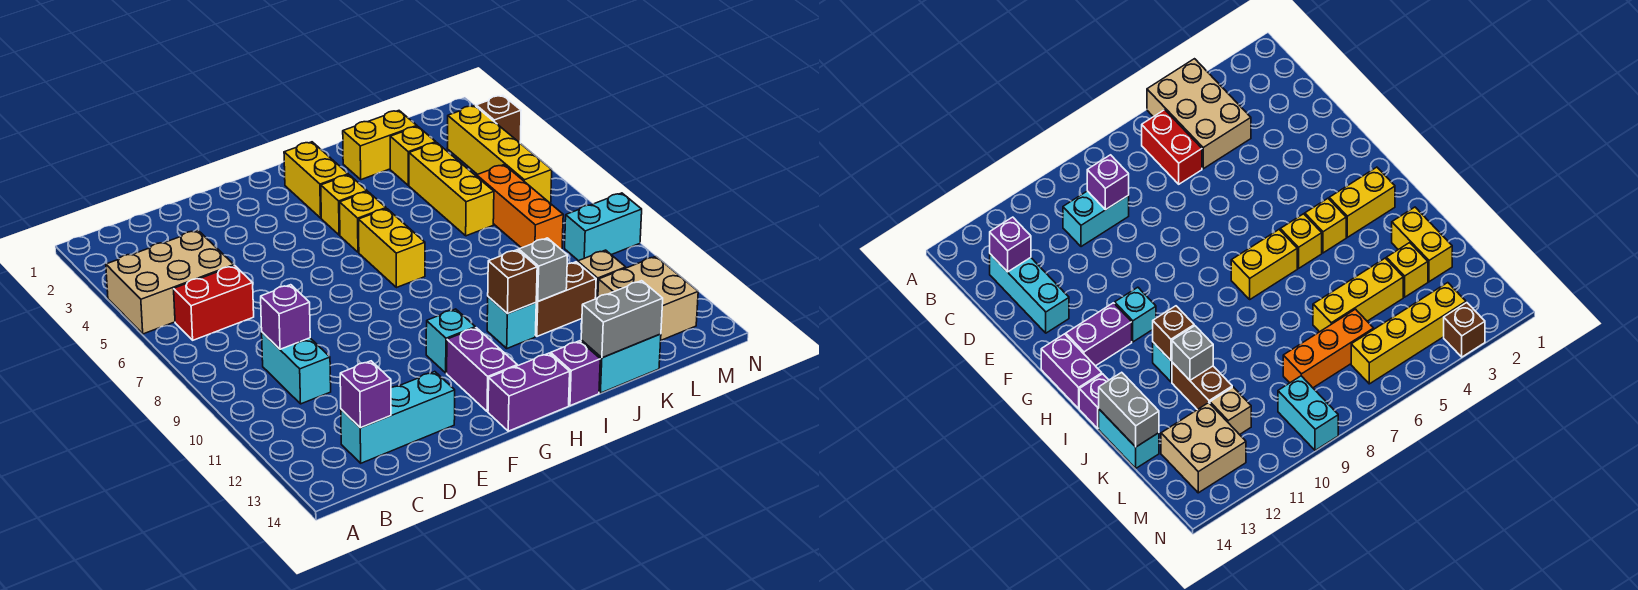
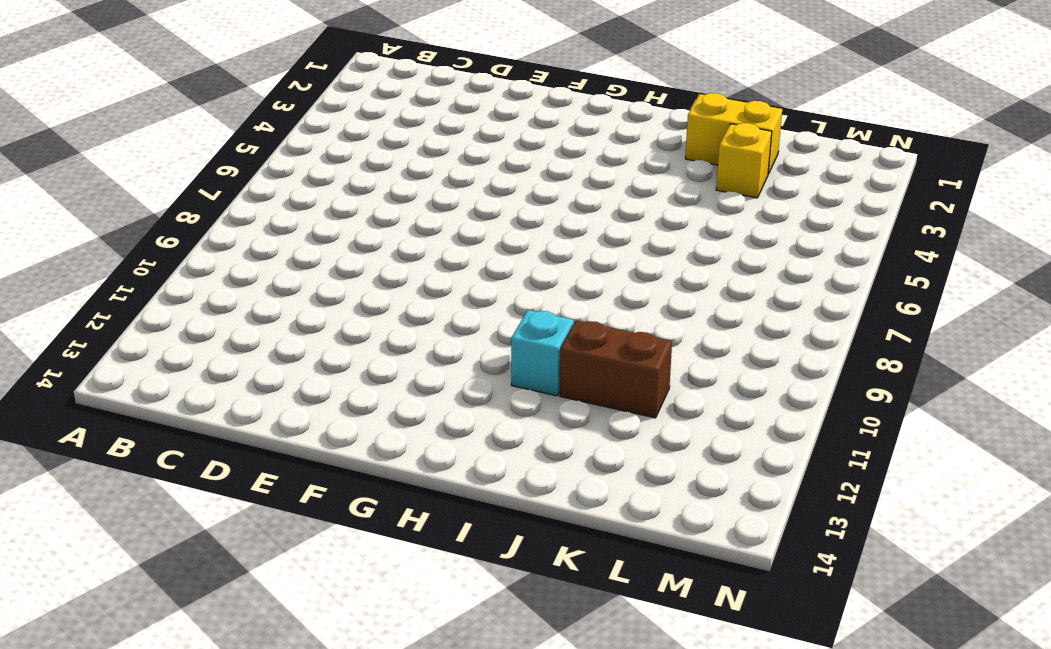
none -> tan 2x3 brick [106,230,234,334]
none -> red 1x2 brick [174,266,254,340]
none -> cyan 1x2 brick [262,332,331,404]

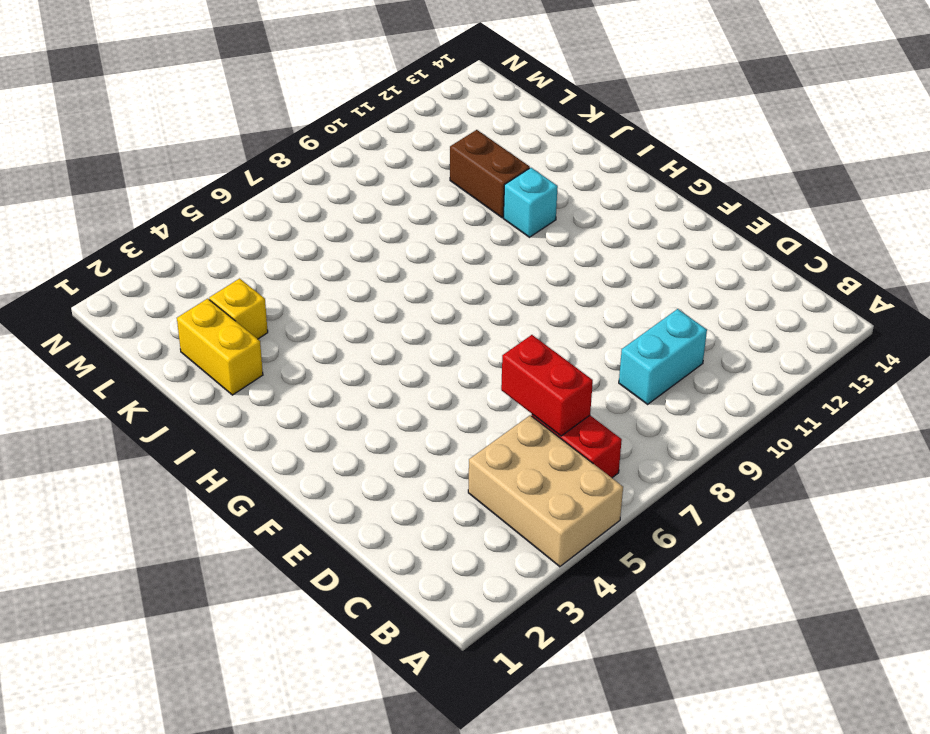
red 1x2 brick [501,335,593,436] -> none
none -> cyan 1x3 brick [341,372,455,463]
none -> cyan 1x1 brick [426,309,475,373]
none -> purple 1x2 brick [447,328,517,412]

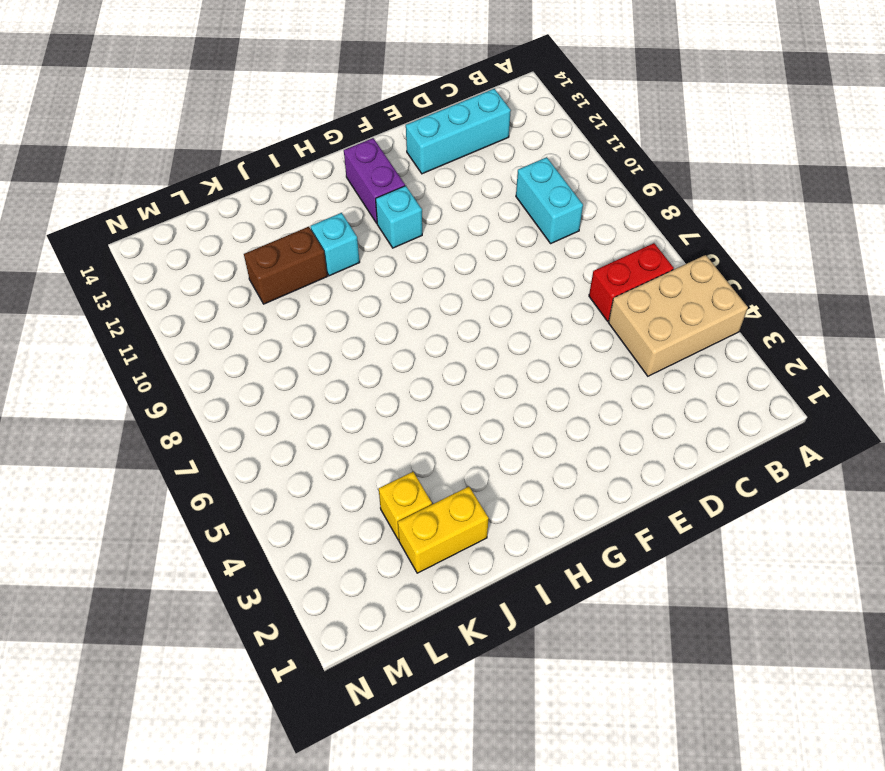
none -> purple 1x2 brick [488,353,570,431]
none -> yellow 1x2 brick [284,142,348,218]
none -> yellow 1x1 brick [321,175,367,235]

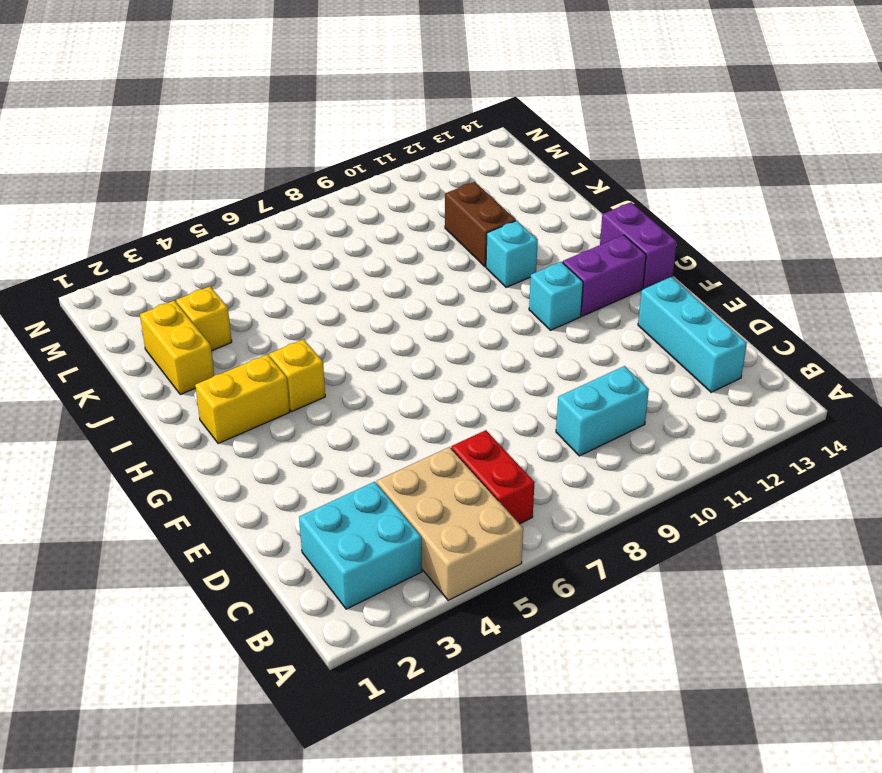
cyan 2x2 brick [299,482,422,609] -> none
none -> yellow 1x1 brick [340,192,386,252]
none -> yellow 1x2 brick [359,209,425,288]
none -> purple 1x1 brick [551,341,600,406]

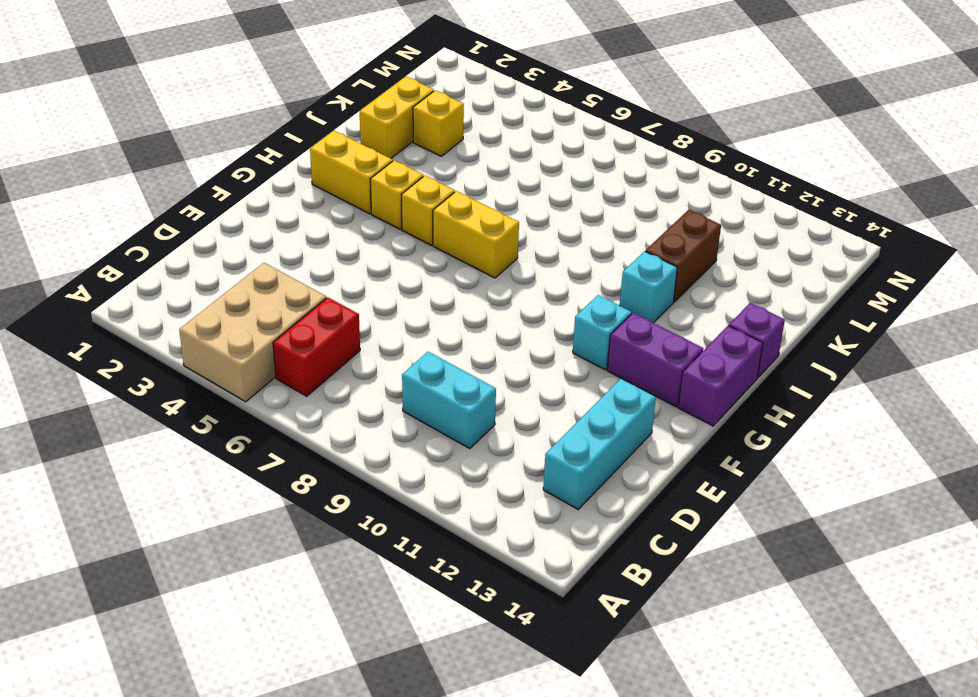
none -> cyan 1x2 brick [581,334,661,393]
none -> yellow 1x3 brick [409,143,494,236]
none -> orange 1x3 brick [477,165,563,249]

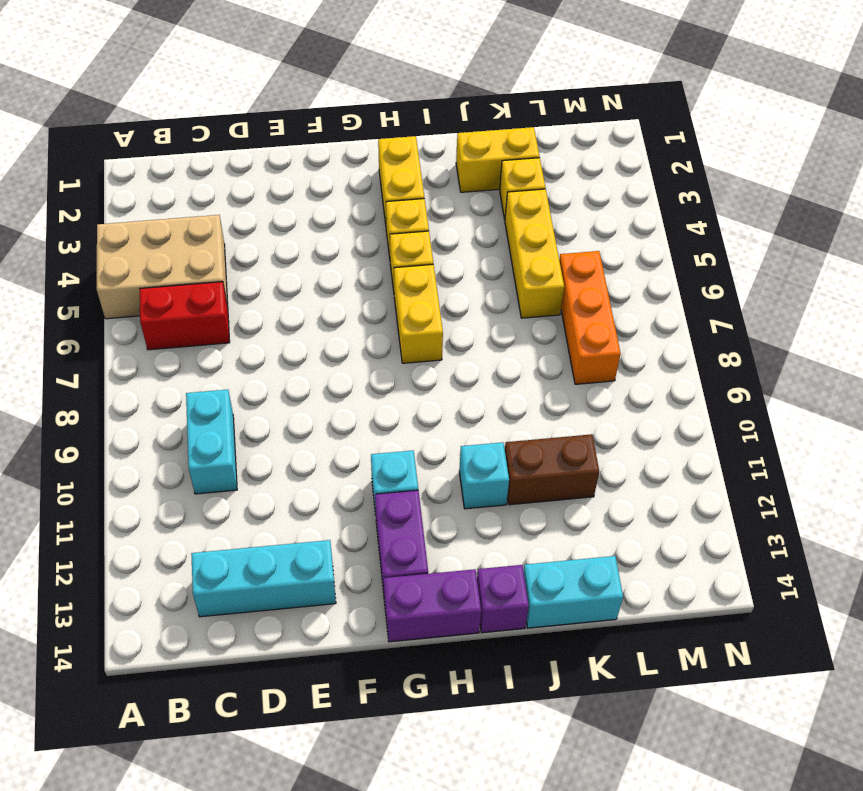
none -> tan 1x1 brick [578,250,626,299]
none -> tan 2x2 brick [598,256,698,340]
none -> yellow 1x4 brick [447,106,552,204]

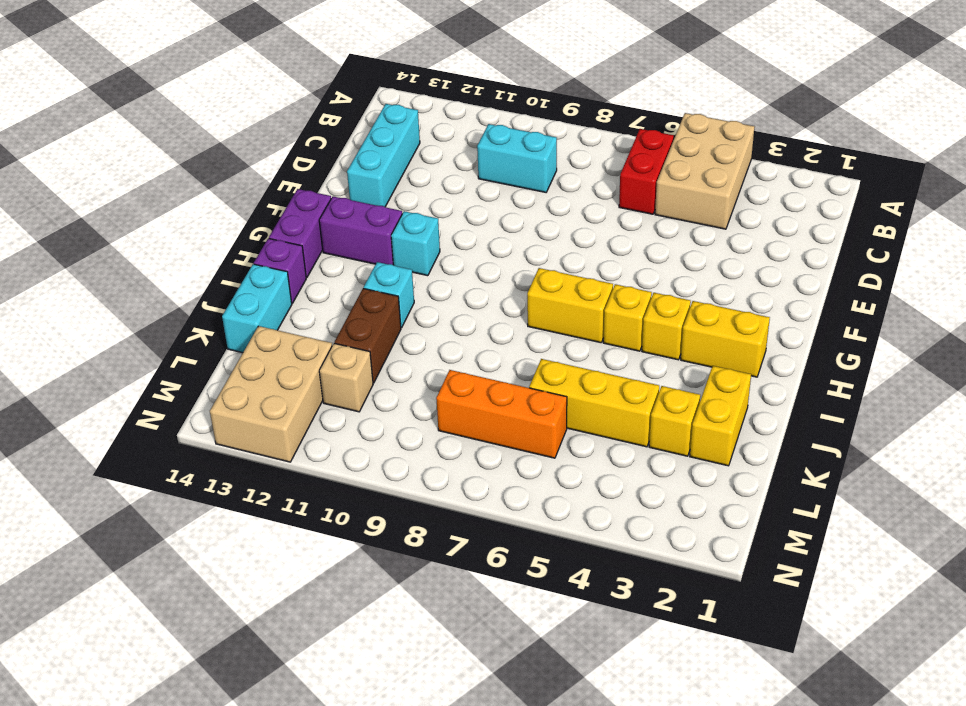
tan 2x3 brick [210,326,332,462] -> tan 2x2 brick [598,256,698,340]
none -> yellow 1x4 brick [447,106,552,204]
none -> cyan 1x2 brick [565,193,642,261]
none -> brown 1x1 brick [476,95,521,143]

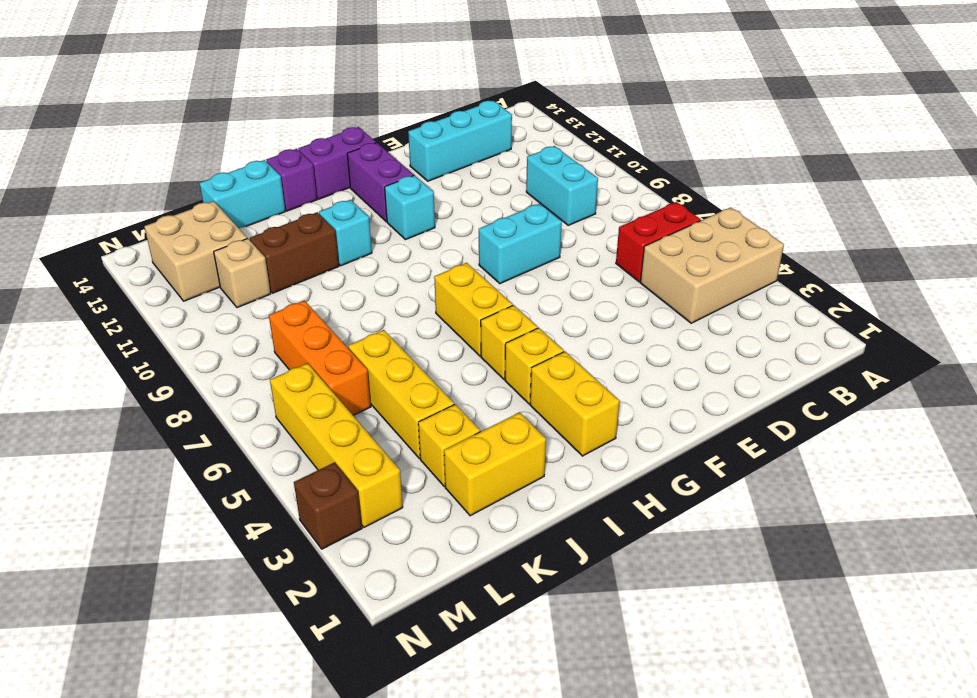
cyan 1x2 brick [479,204,562,284] -> cyan 1x2 brick moved to [565,193,642,261]
none -> purple 1x1 brick [261,285,310,349]
none -> purple 1x1 brick [340,361,391,428]
none -> brown 1x1 brick [488,250,537,314]

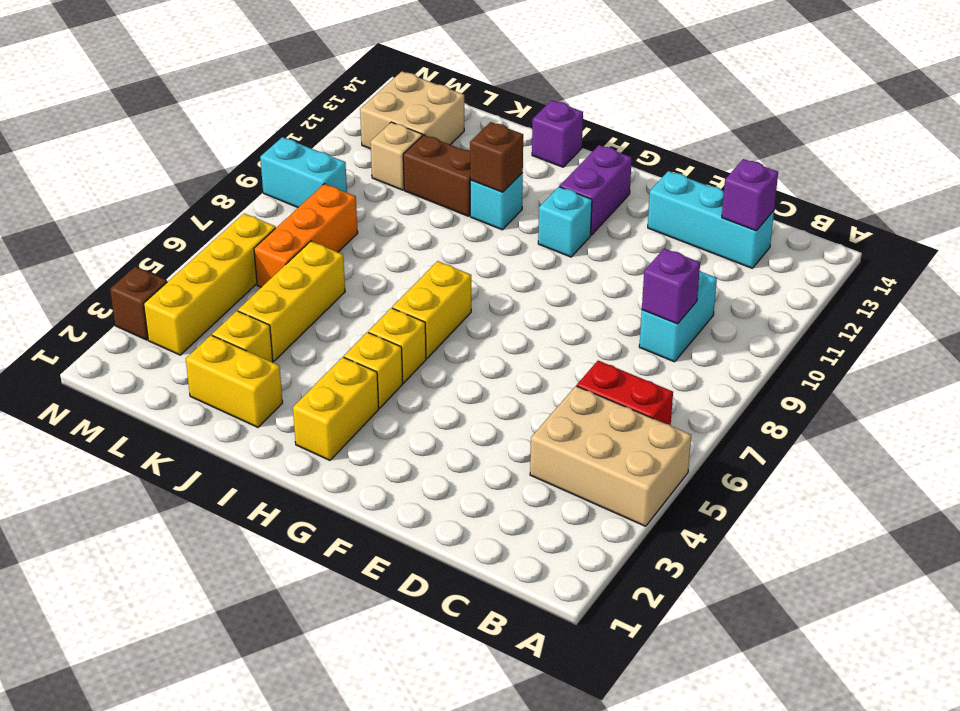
none -> purple 1x2 brick [488,353,570,431]
none -> cyan 1x2 brick [581,334,661,393]
none -> grey 1x1 brick [519,238,568,301]

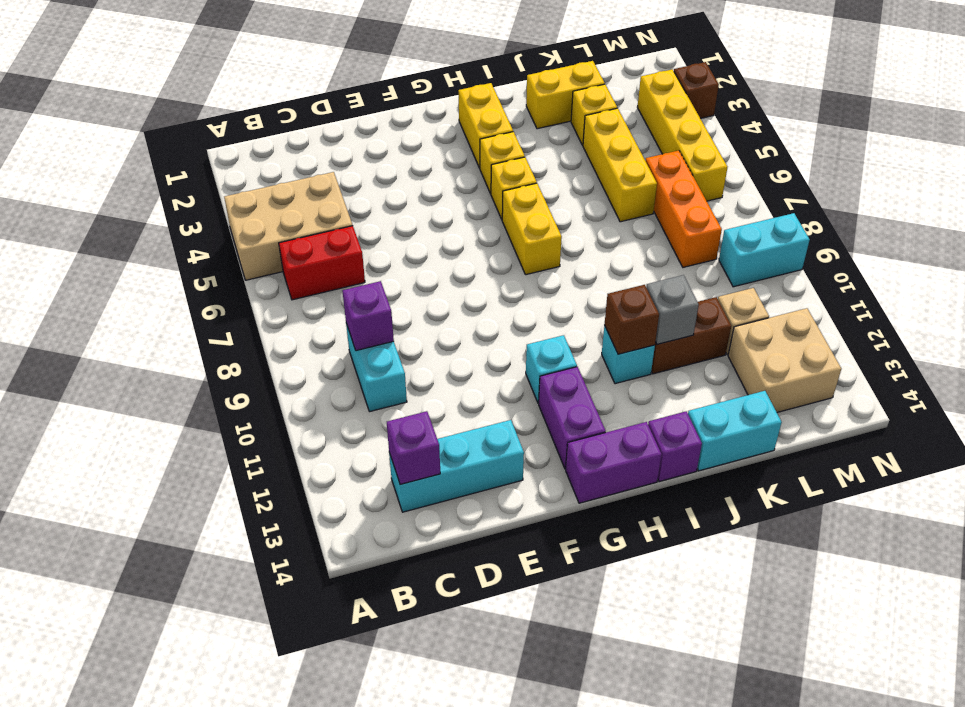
none -> grey 1x2 brick [581,281,663,358]

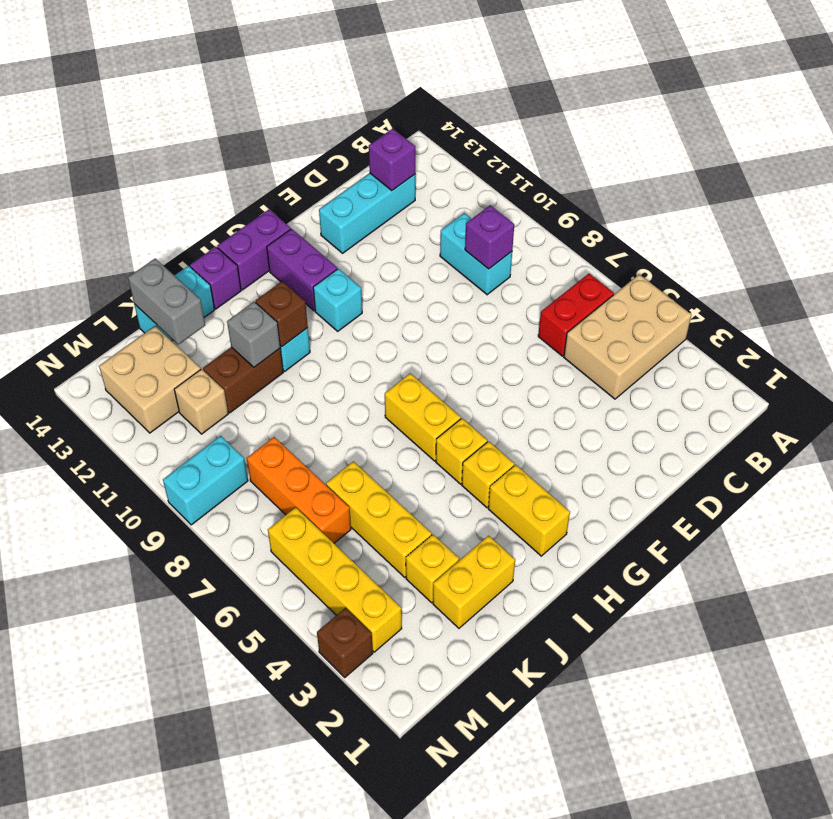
grey 1x2 brick [128,258,205,345] -> grey 1x2 brick turned to [581,281,663,358]

